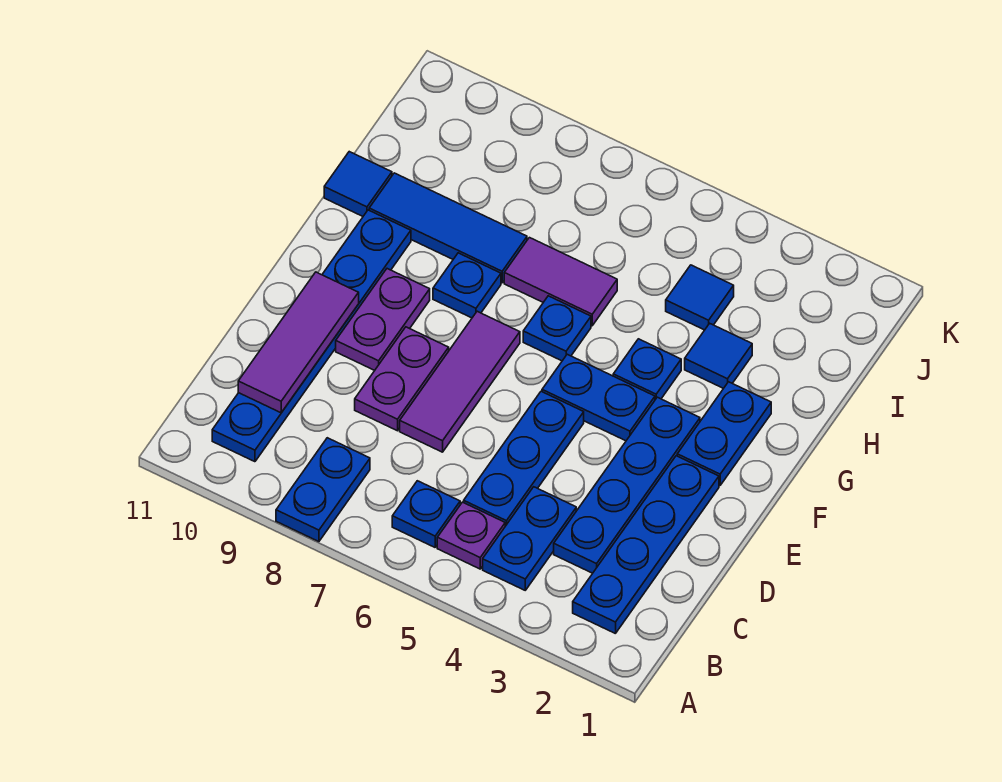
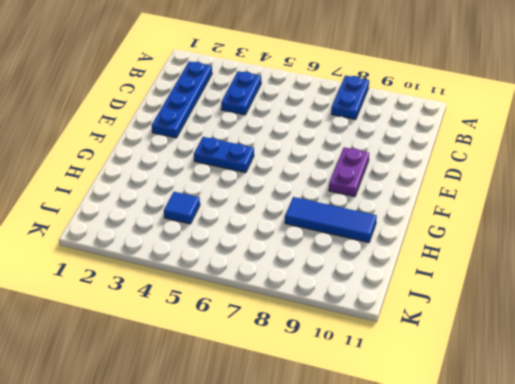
none -> purple 1x1 plate [437,502,505,569]
none -> blue 1x1 plate [392,481,460,547]
none -> blue 1x6 plate [212,210,411,462]

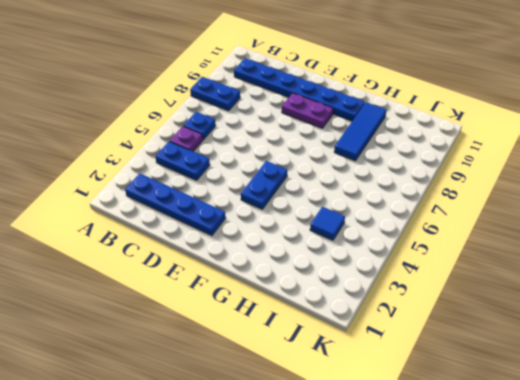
none -> blue 1x4 plate [554,397,700,573]
none -> blue 1x3 plate [464,391,584,526]
none -> purple 1x3 tile [400,311,520,452]

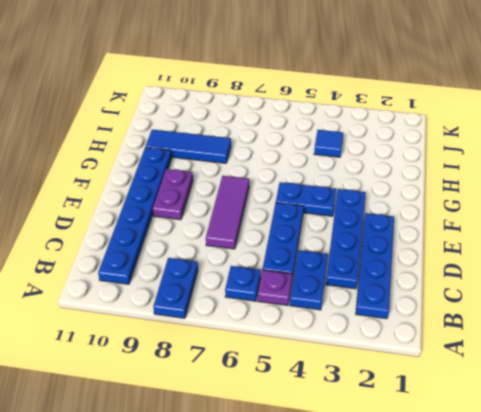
none -> purple 1x2 plate [355,327,449,431]
none -> blue 1x2 plate [677,382,771,486]
none -> blue 1x1 plate [613,339,681,400]

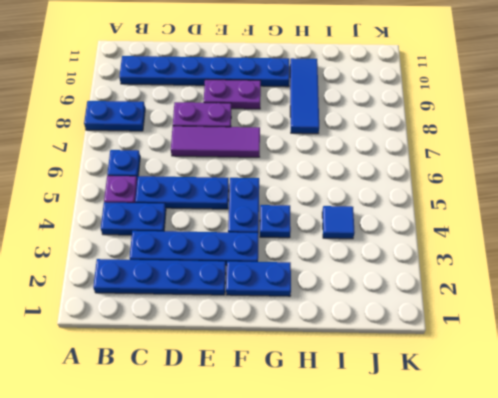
none -> blue 1x1 plate [523,296,591,361]
none -> blue 1x1 plate [433,253,501,318]
none -> blue 1x1 tile [685,323,752,388]

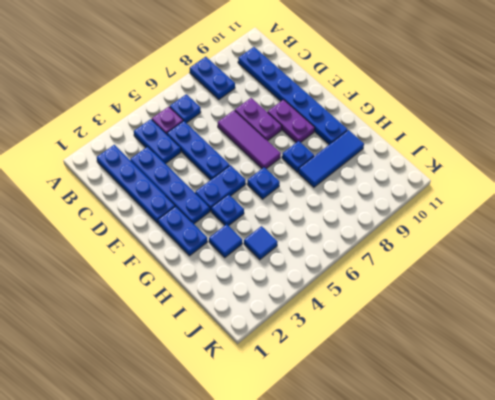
none -> purple 1x2 tile [504,238,617,326]
none -> blue 1x1 tile [324,152,392,216]
none -> purple 1x3 tile [238,272,359,413]

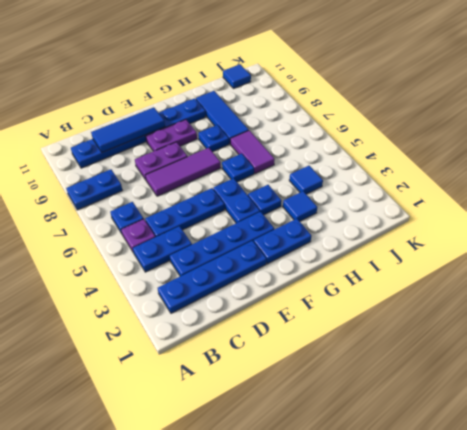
blue 1x3 tile [91,107,165,152] -> purple 1x3 tile [238,272,359,413]
blue 1x1 tile [223,64,251,89] -> blue 1x1 tile moved to [324,152,392,216]

